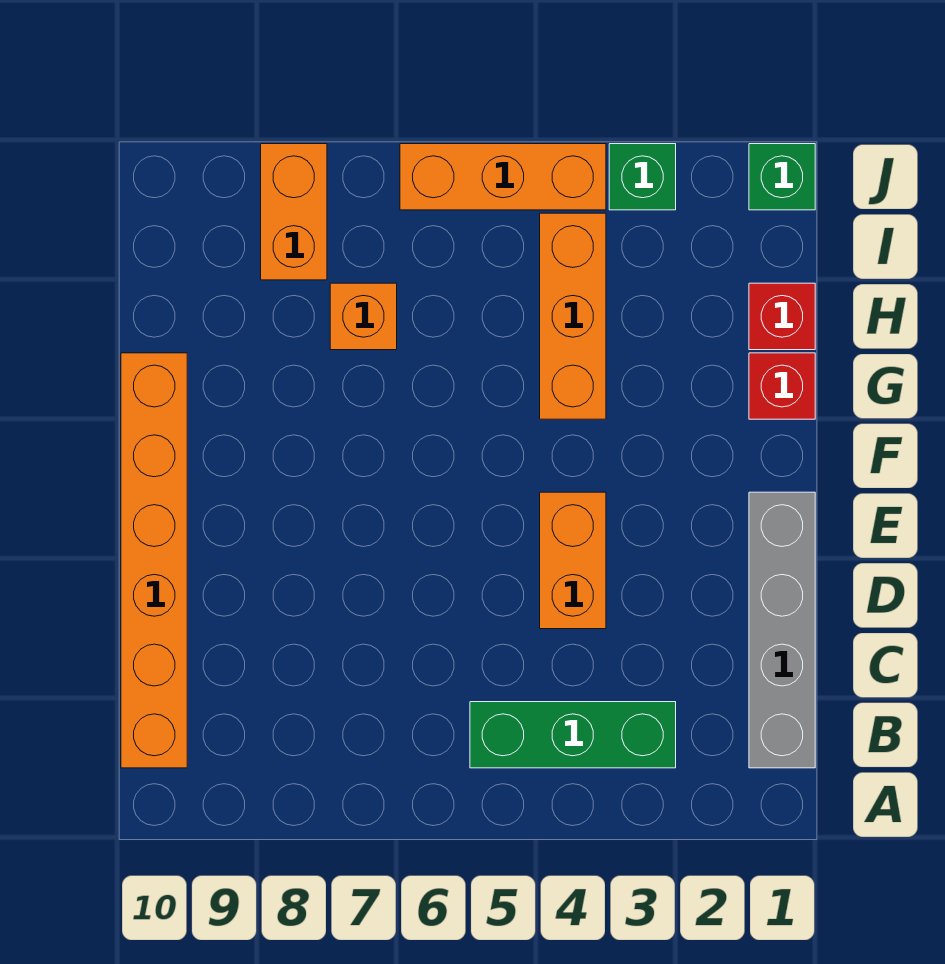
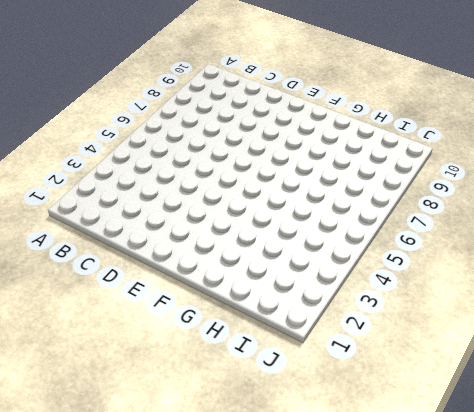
none -> grey 1x4 brick [749,492,815,768]
none -> green 1x3 brick [470,702,676,768]
none -> orange 1x6 brick [121,353,187,768]

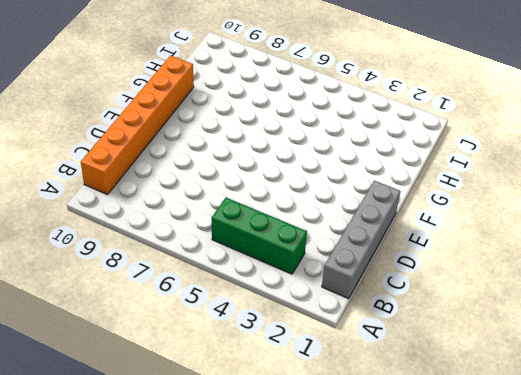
none -> orange 1x2 brick [540,492,606,629]
none -> red 1x1 brick [749,353,815,419]
none -> orange 1x3 brick [540,213,606,419]

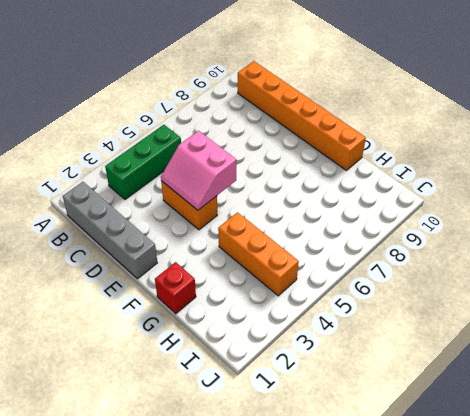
pink 2x2 slope [161,131,236,210] -> none
none -> red 1x1 brick [749,283,815,350]
none -> orange 1x1 brick [330,283,397,350]
none -> orange 1x2 brick [261,144,327,280]

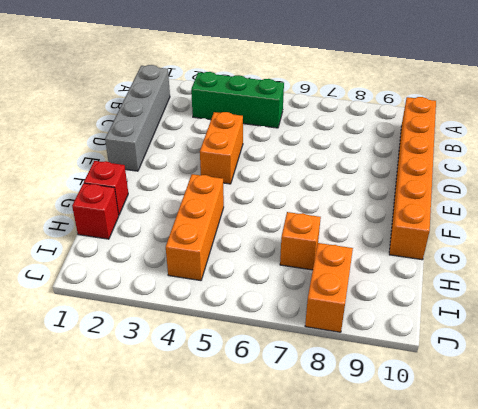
none -> green 1x1 brick [749,144,815,210]
none -> green 1x1 brick [609,144,676,210]
none -> orange 1x3 brick [400,144,606,210]

